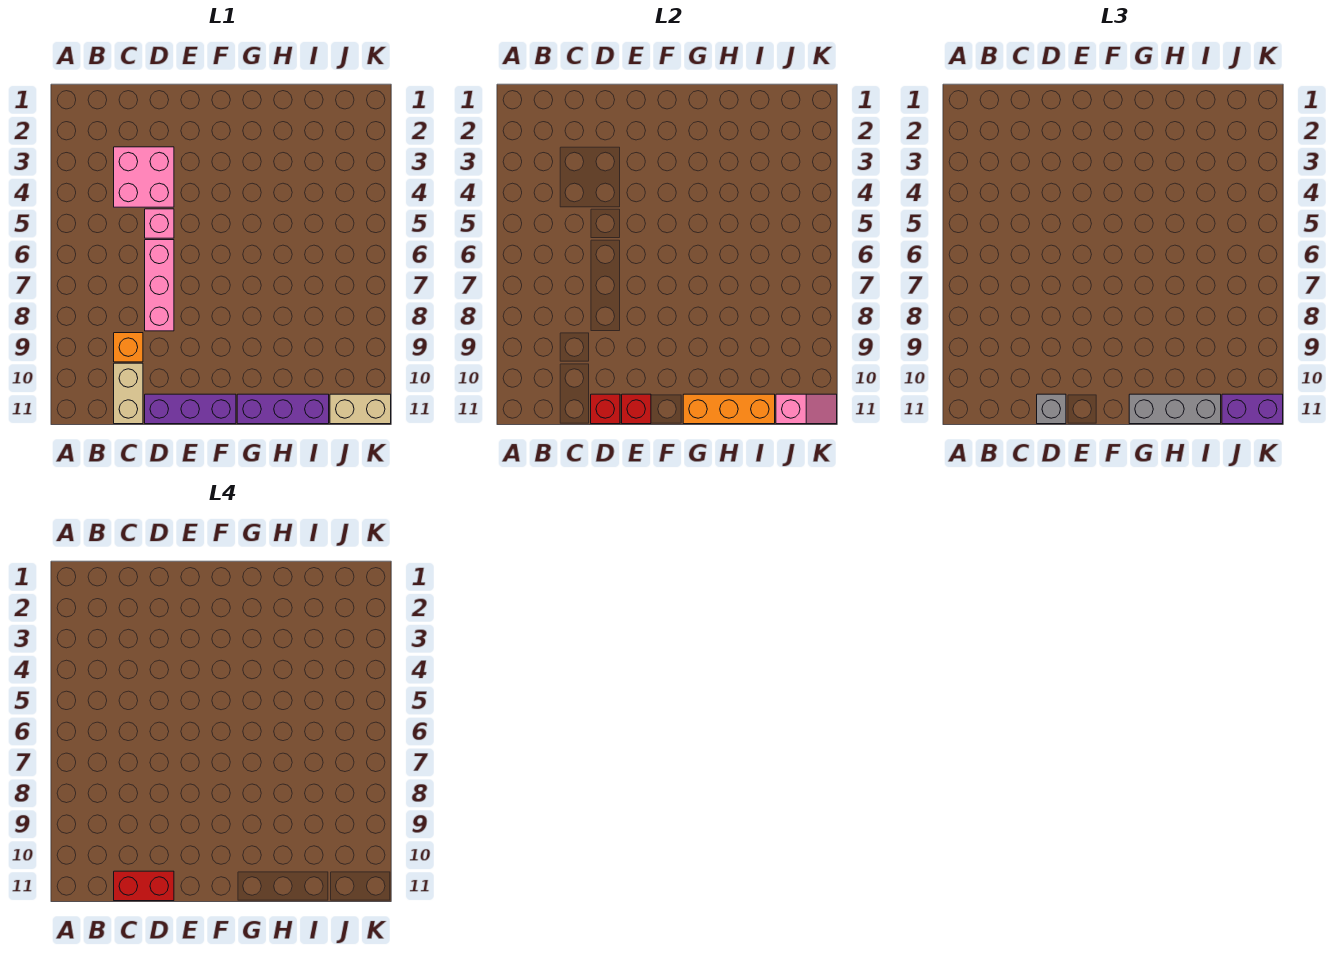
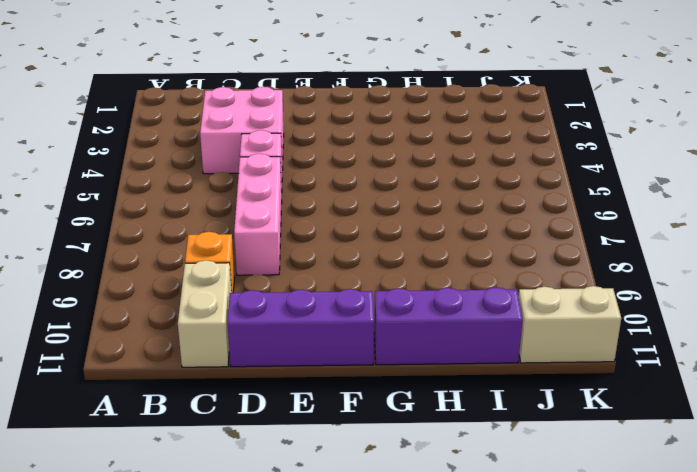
none -> red 1x1 brick [591,394,620,424]
none -> red 1x1 brick [622,394,651,424]
none -> orange 1x3 brick [683,394,775,424]

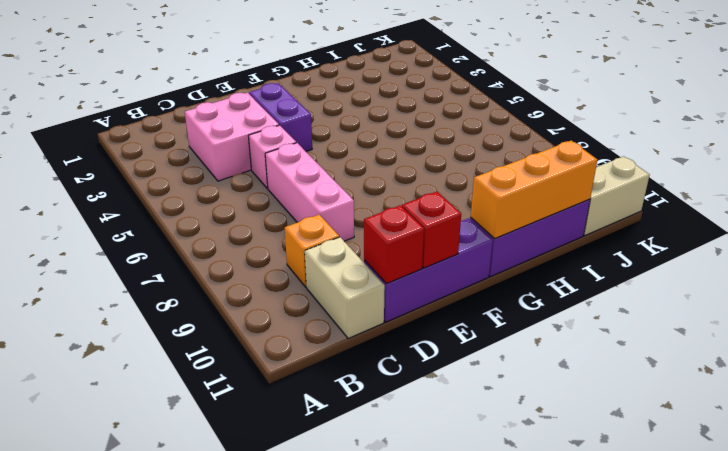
purple 1x2 brick [249,83,312,152] -> purple 1x2 brick turned to [1222,394,1283,424]
none -> pink 1x2 slope [776,394,837,424]
none -> grey 1x1 brick [1037,394,1066,424]
none -> grey 1x3 brick [1129,394,1221,424]

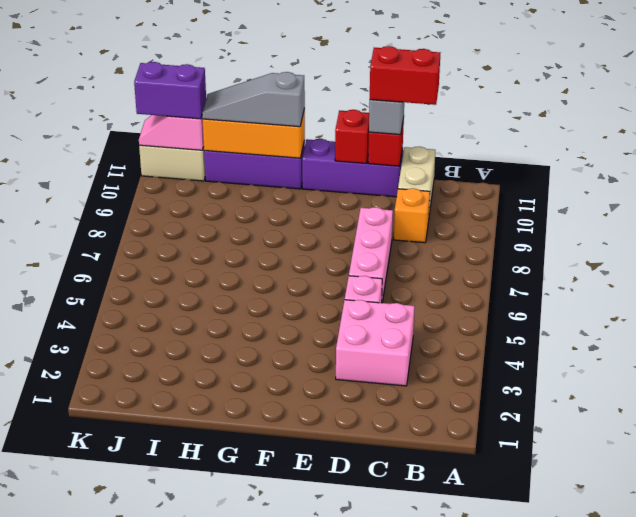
grey 1x3 slope [202,72,305,127] -> grey 1x3 brick [1129,394,1221,424]

